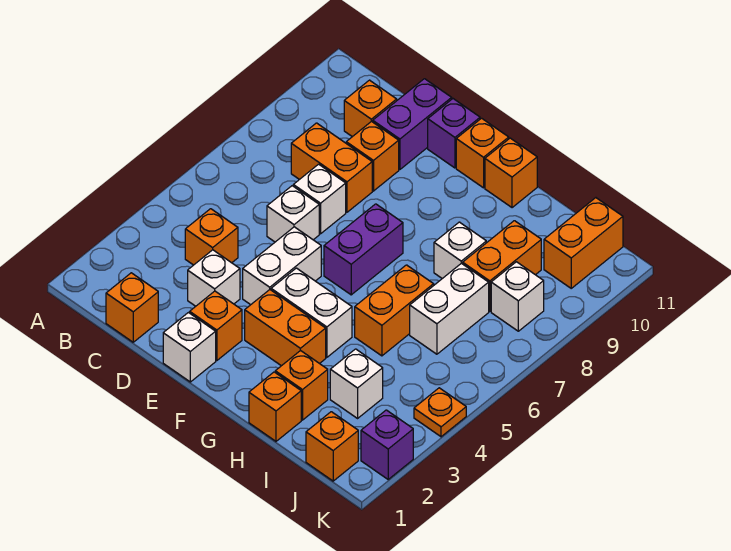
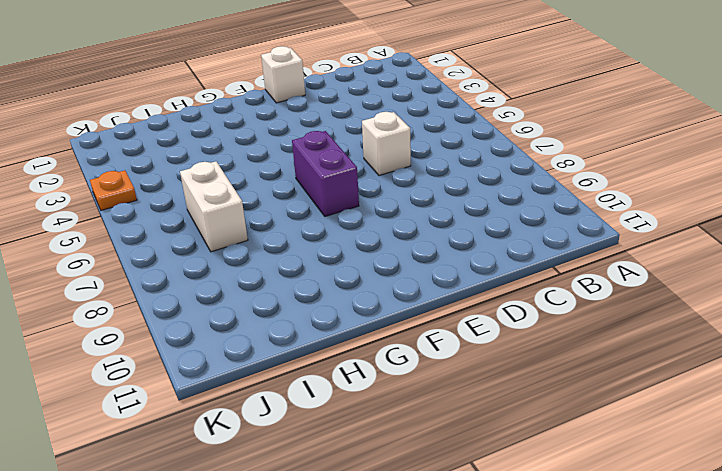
none -> orange 1x1 brick [106,273,158,342]
none -> orange 1x1 brick [185,209,238,265]
none -> orange 1x2 brick [291,123,372,212]
none -> orange 1x1 brick [344,80,397,137]

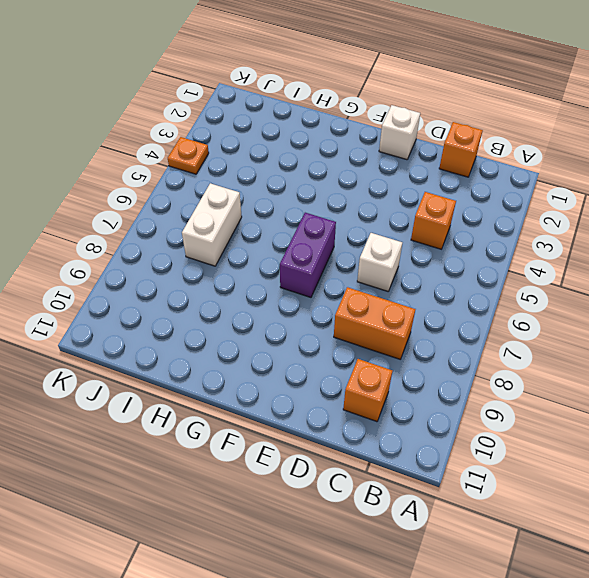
none -> white 1x1 brick [188,250,240,306]
none -> white 1x1 brick [293,164,346,234]
none -> orange 1x1 brick [346,121,399,191]
none -> purple 1x2 brick [373,79,452,169]

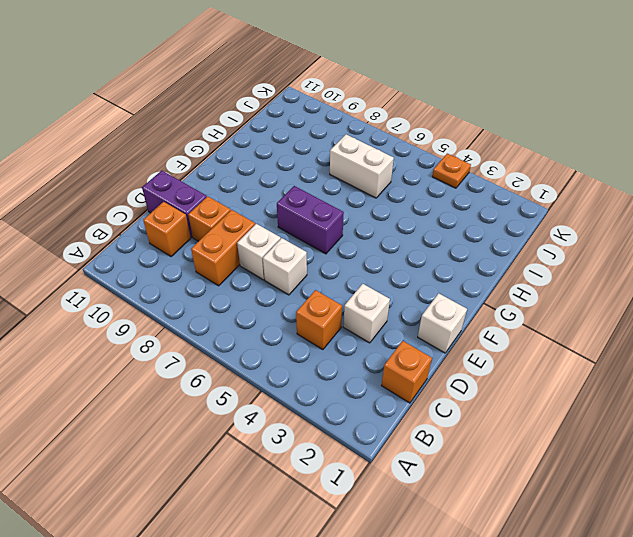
none -> orange 1x1 brick [190,291,242,361]
none -> white 1x2 brick [243,227,321,305]
none -> purple 1x1 brick [428,99,480,168]
none -> orange 1x2 brick [245,290,326,366]

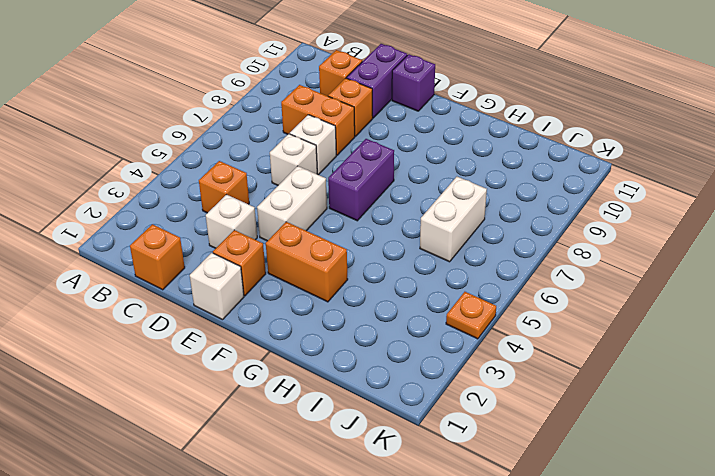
none -> white 1x2 brick [271,268,352,357]
none -> orange 1x1 brick [456,118,509,188]
none -> orange 1x1 brick [485,138,537,208]
none -> orange 1x1 brick [249,372,301,441]

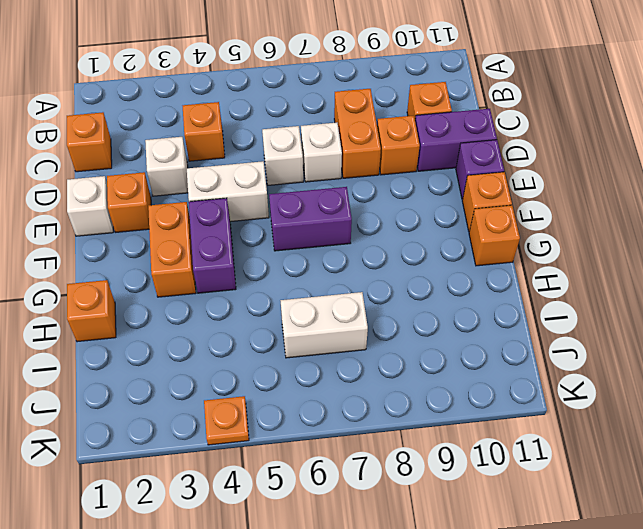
purple 1x2 brick [189,198,236,293] -> white 1x2 brick [271,268,352,357]
none -> orange 1x1 brick [275,350,328,420]
none -> orange 1x2 brick [355,265,434,356]
none -> white 1x1 brick [434,222,486,279]
none -> white 1x1 brick [330,349,383,418]

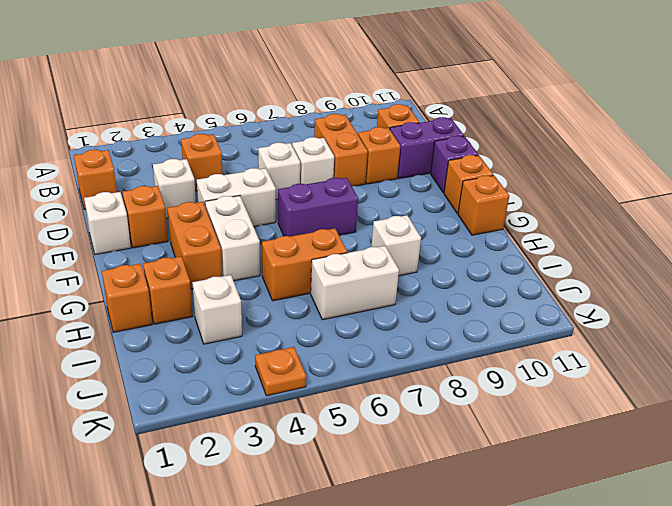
none -> orange 1x2 brick [463,221,541,311]
none -> orange 1x1 brick [306,412,358,481]
none -> white 1x1 brick [491,262,544,331]
none -> orange 1x2 brick [544,198,623,288]

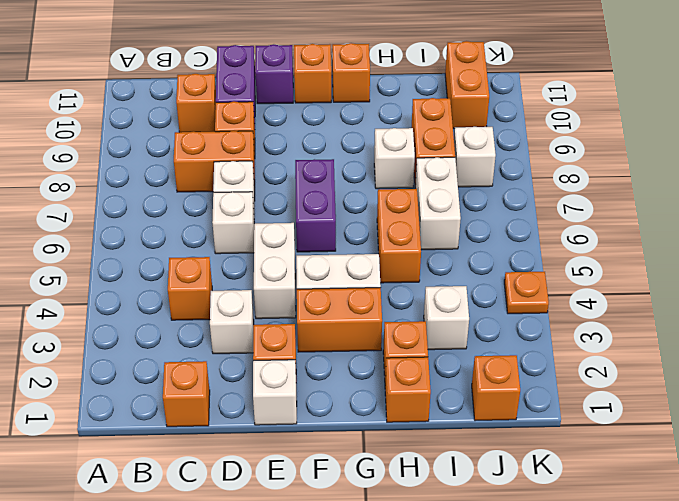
none -> purple 1x1 brick [361,410,413,479]

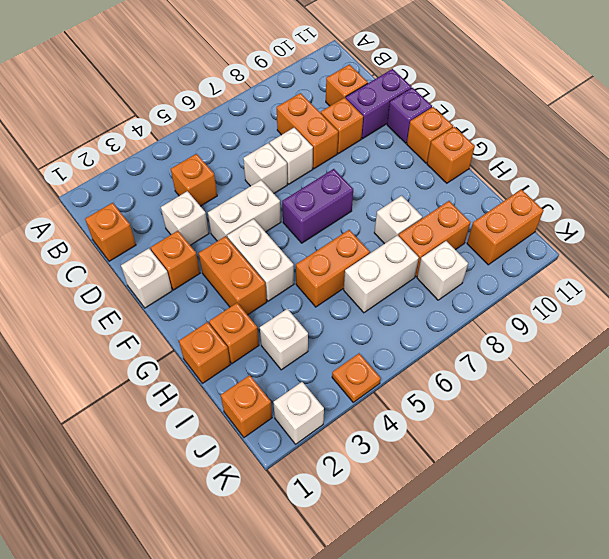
white 1x1 brick [273,382,324,444] -> purple 1x1 brick [361,410,413,479]

